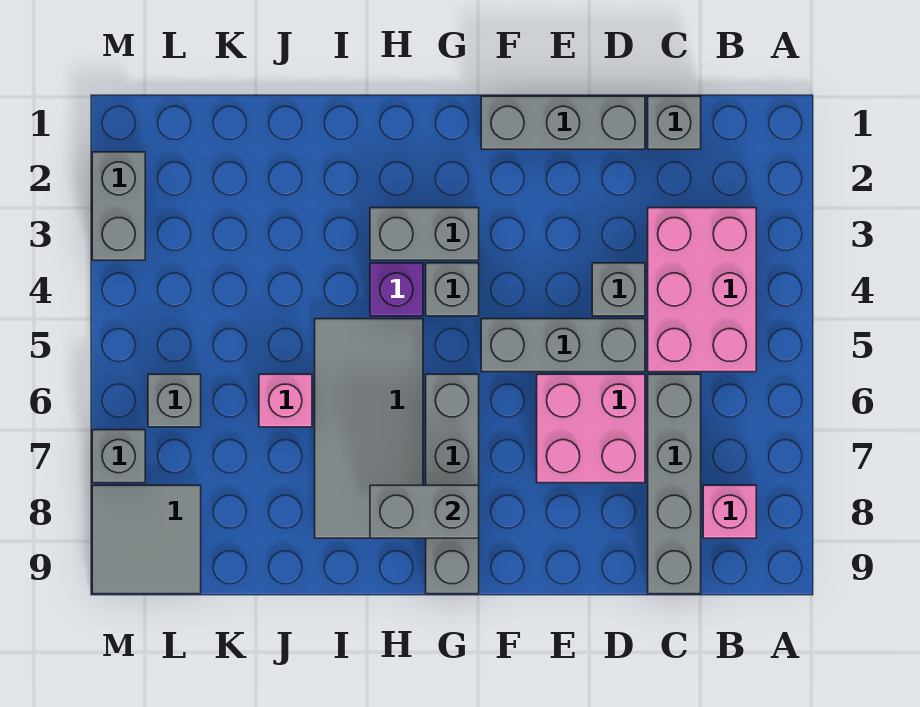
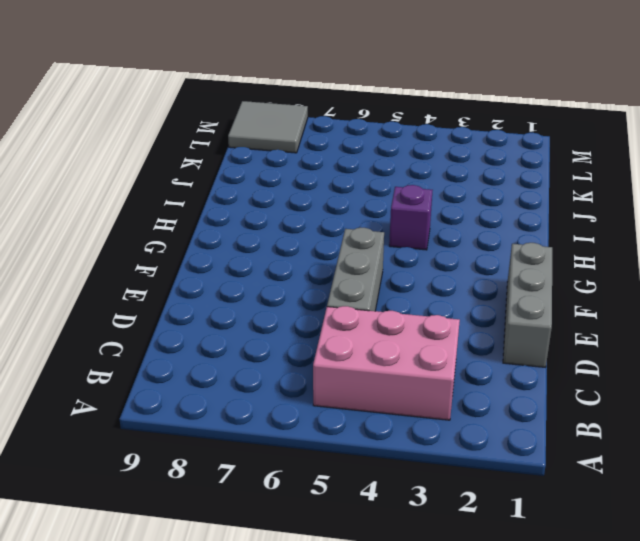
none -> pink 1x1 brick [703,485,756,538]
none -> grey 1x1 brick [648,96,701,149]
none -> grey 1x4 brick [648,374,701,594]

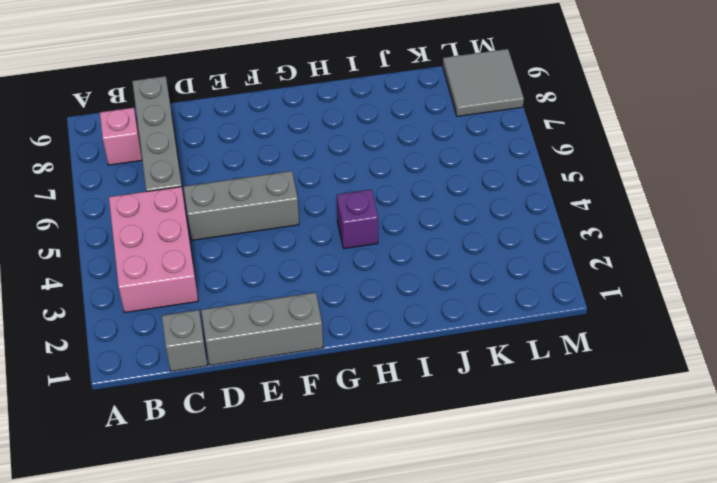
none -> grey 1x1 brick [592,263,645,316]
none -> pink 2x2 brick [537,374,645,483]
none -> grey 1x2 brick [370,208,479,260]

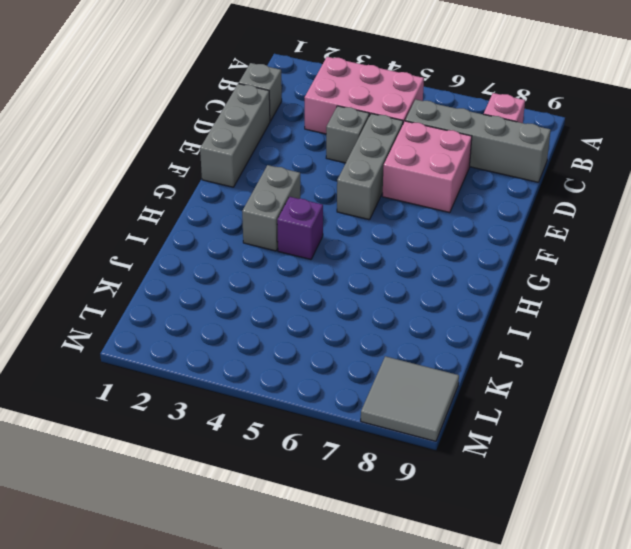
none -> grey 1x1 brick [426,263,479,316]
none -> grey 1x4 brick [426,374,479,594]
none -> grey 2x4 tile [315,319,423,538]

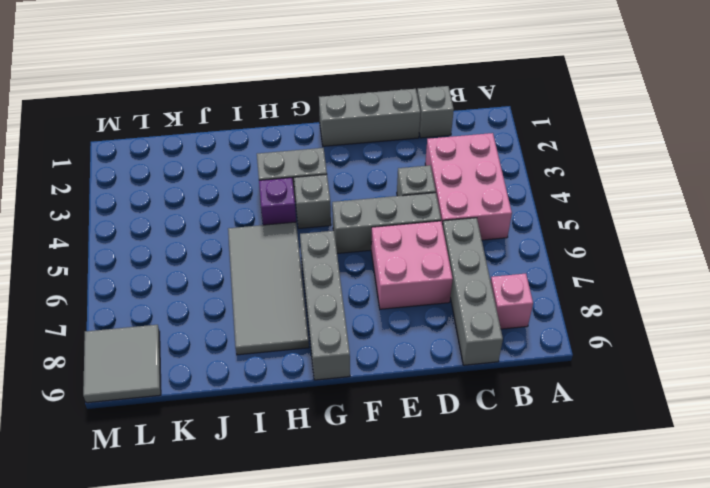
none -> pink 1x1 brick [259,374,312,427]
none -> grey 1x1 brick [148,374,201,427]
none -> grey 1x2 brick [92,152,145,260]

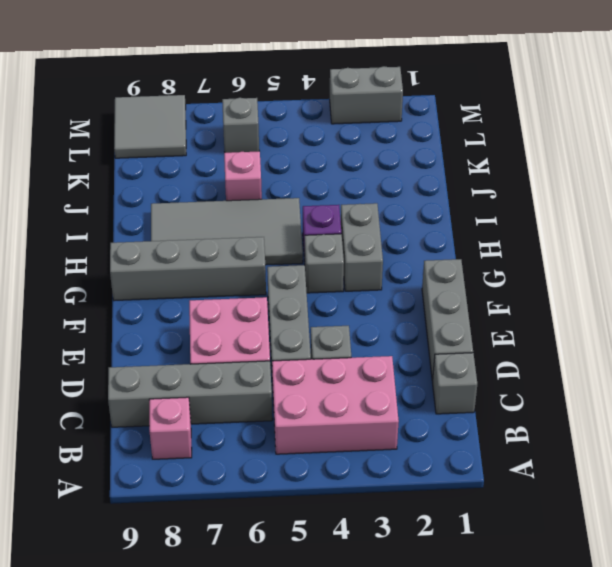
none -> grey 1x1 brick [92,430,145,483]
none -> grey 1x2 brick [370,485,479,538]

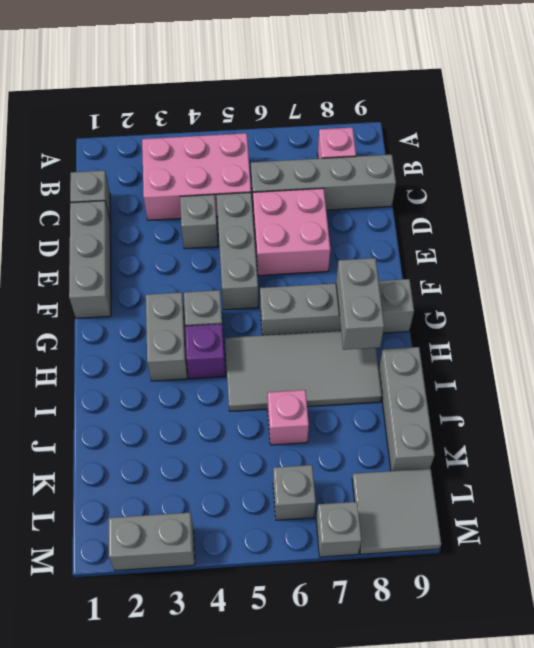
grey 1x3 brick [378,347,435,471] -> none

